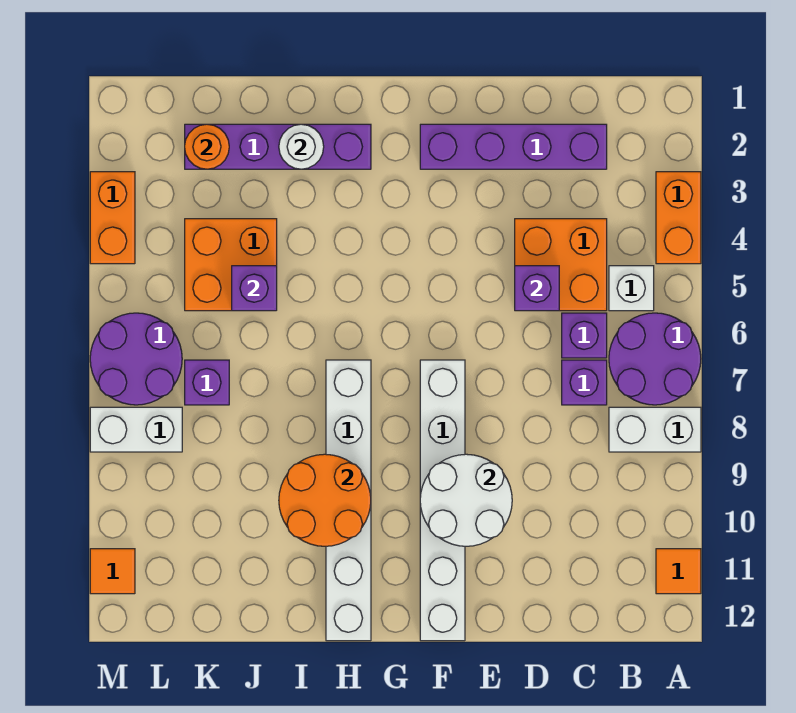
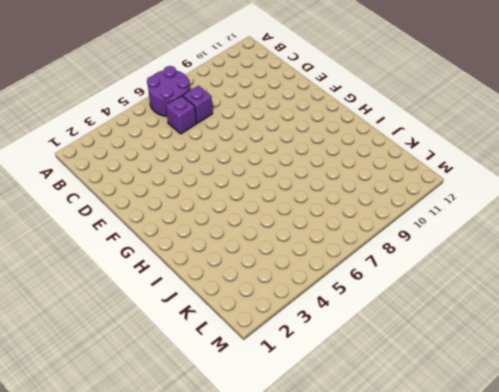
none -> orange 1x2 brick [656,172,701,264]
none -> white 1x2 brick [609,407,701,452]
none -> orange 1x1 tile [656,549,701,594]

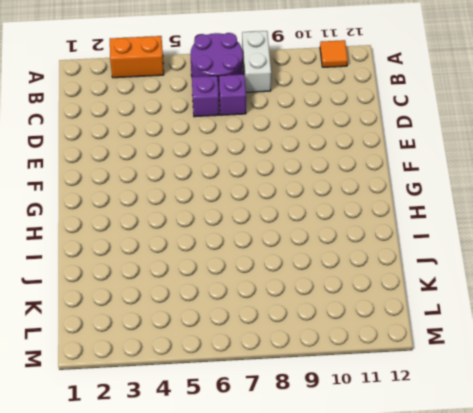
none -> white 1x1 brick [609,266,654,311]
none -> purple 1x4 brick [420,124,607,169]
none -> orange 2x2 brick [515,219,607,311]

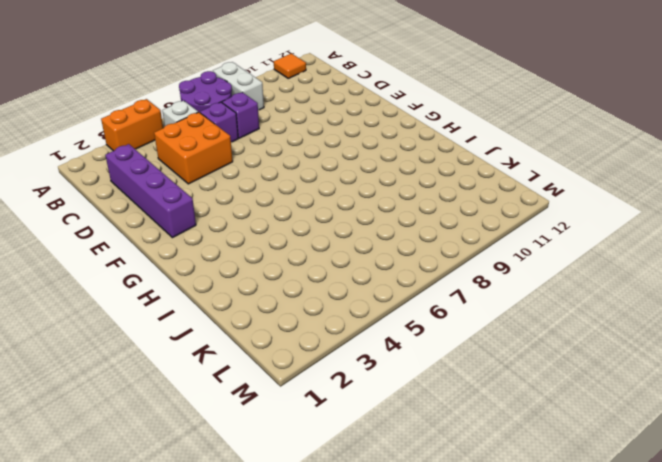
none -> white 1x6 brick [420,360,465,641]
none -> purple 1x4 brick [185,124,371,169]
none -> white 1x6 brick [326,360,371,641]

